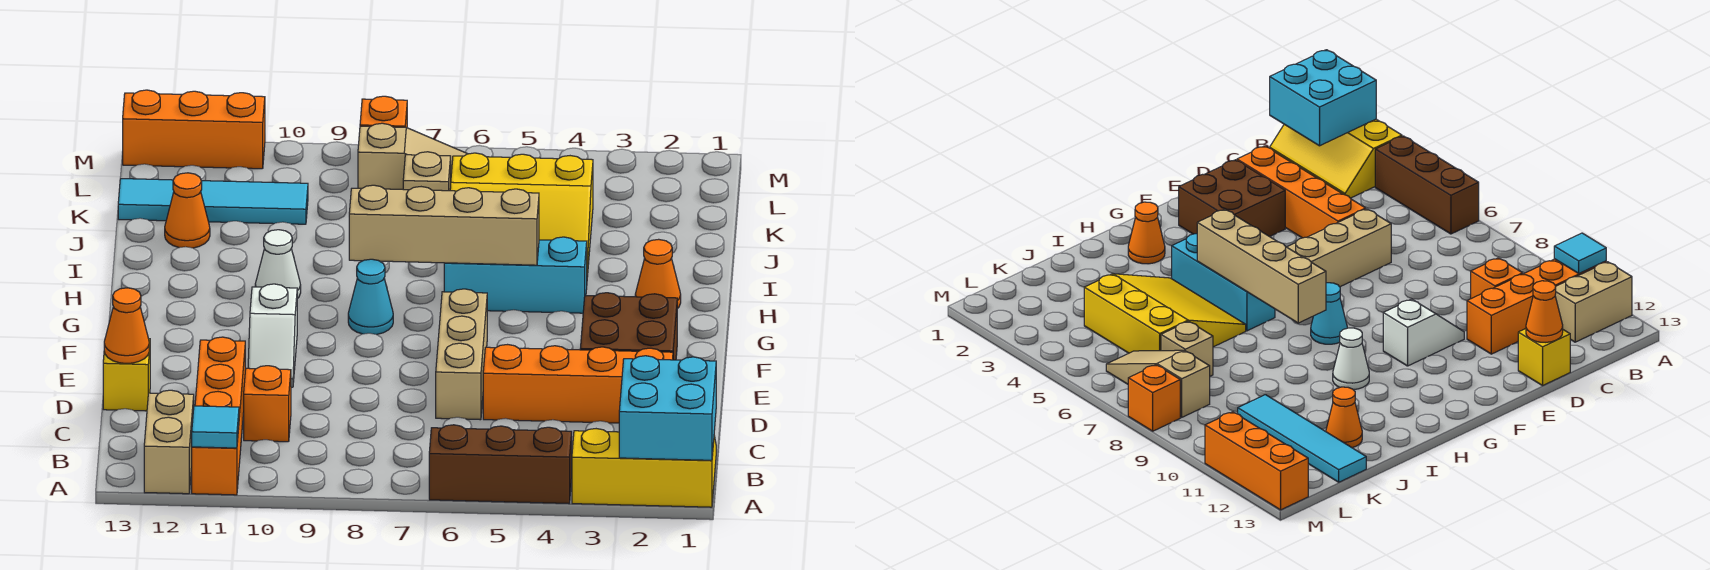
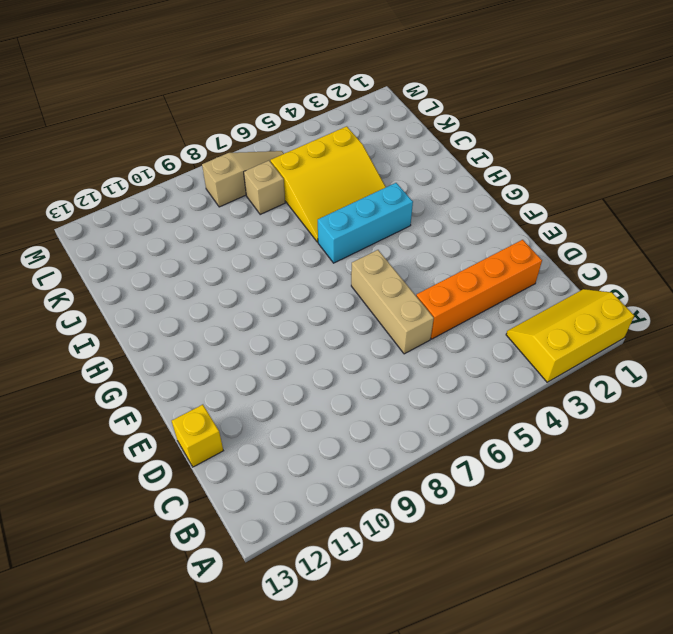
none -> brown 1x3 brick [429,425,572,504]
none -> orange 1x4 brick [192,337,245,495]
none -> tan 1x2 brick [144,390,194,494]

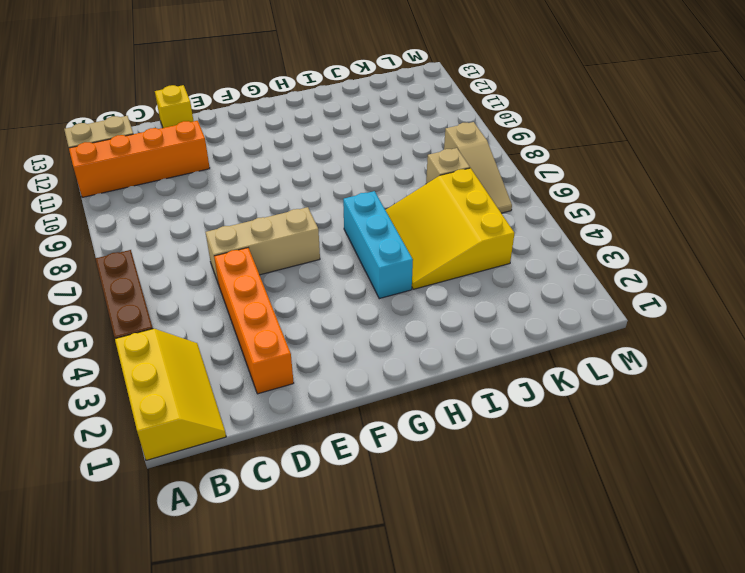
none -> orange 1x1 brick [244,366,291,442]
none -> brown 2x2 brick [580,293,677,360]
none -> white 1x2 slope [248,284,297,387]

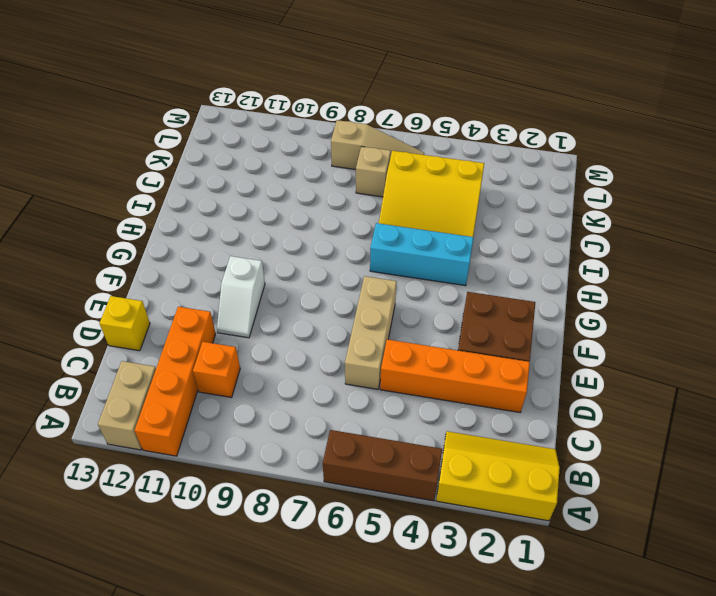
none -> cyan 1x1 cone [348,259,393,335]
none -> orange 1x1 cone [635,239,681,309]
none -> white 1x1 cone [255,230,301,299]

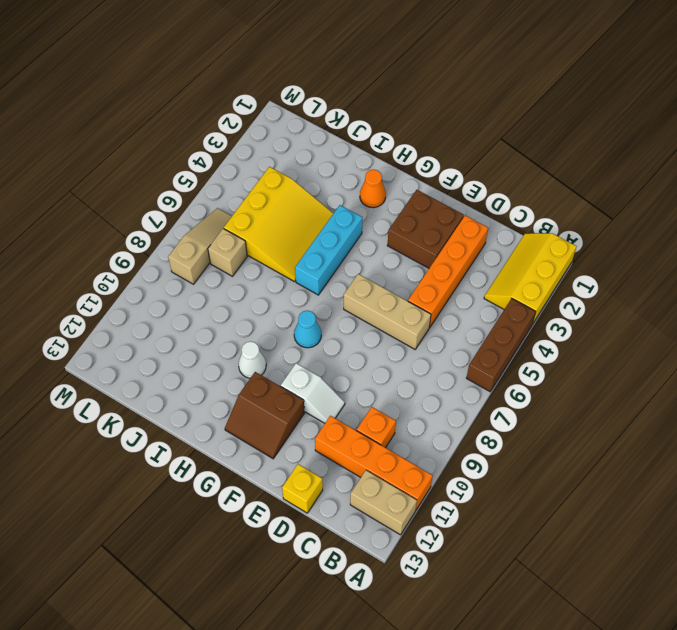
brown 2x2 slope [225,372,304,459] -> none
none -> orange 1x1 cone [165,173,210,248]
none -> cyan 1x4 tile [118,179,308,224]
none -> orange 1x1 brick [360,96,407,128]

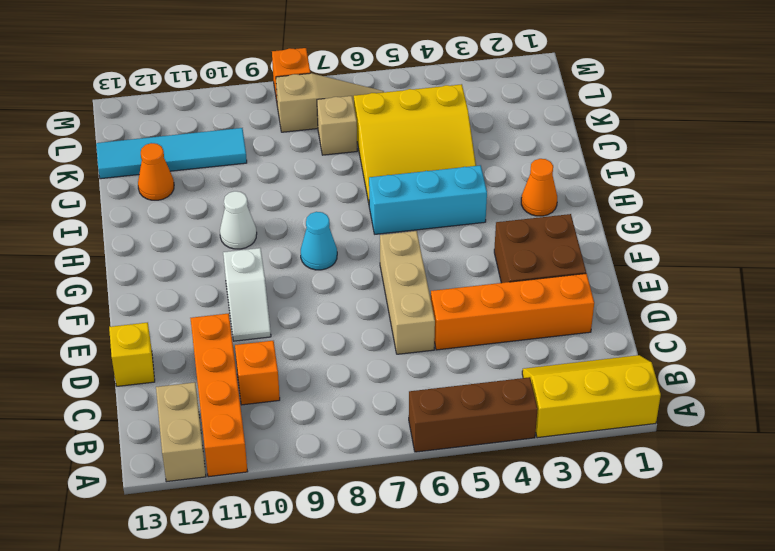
none -> orange 1x3 brick [123,90,265,169]
none -> cyan 2x2 brick [619,356,716,460]
none -> cyan 1x1 tile [192,406,239,448]

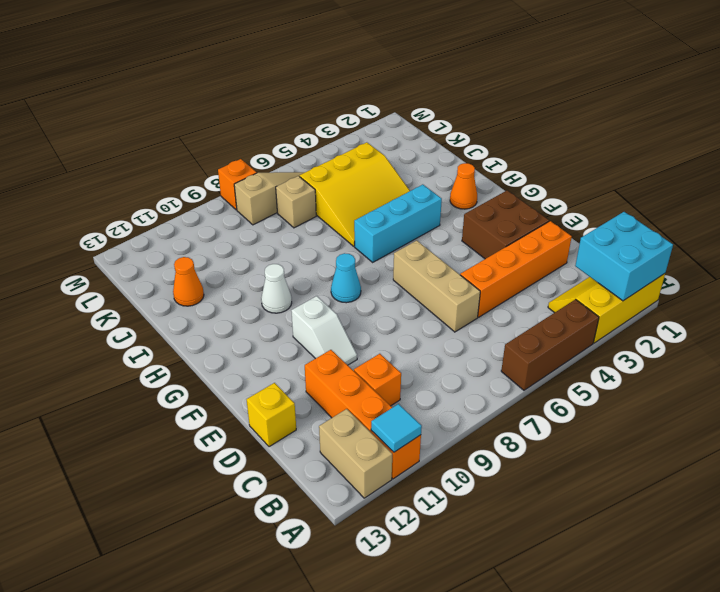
none -> cyan 1x4 tile [118,179,308,224]
none -> orange 1x3 brick [123,90,265,169]
none -> orange 1x1 cone [104,288,149,363]

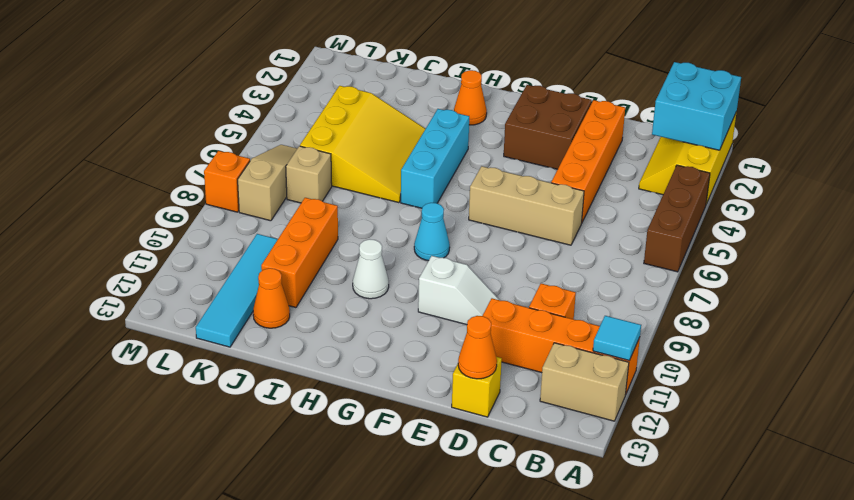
orange 1x3 brick [261,198,338,308] -> orange 1x3 brick moved to [123,90,265,169]
none -> tan 1x4 brick [349,185,539,265]

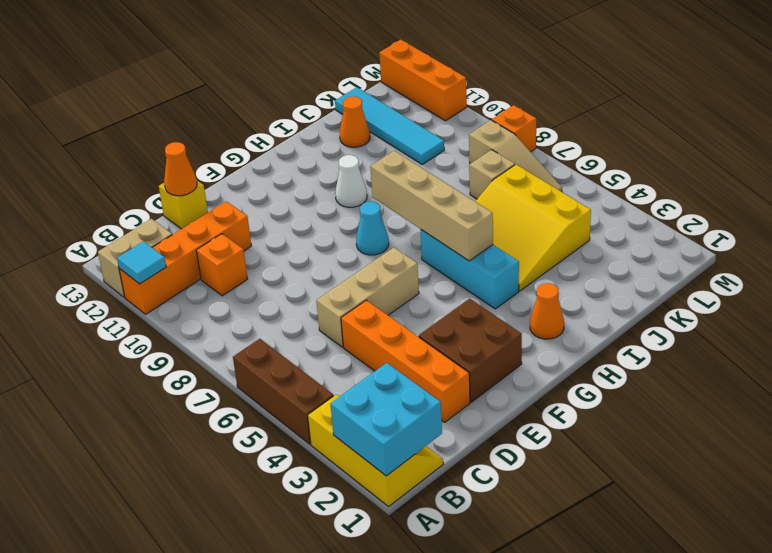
none -> white 1x2 slope [248,284,297,387]

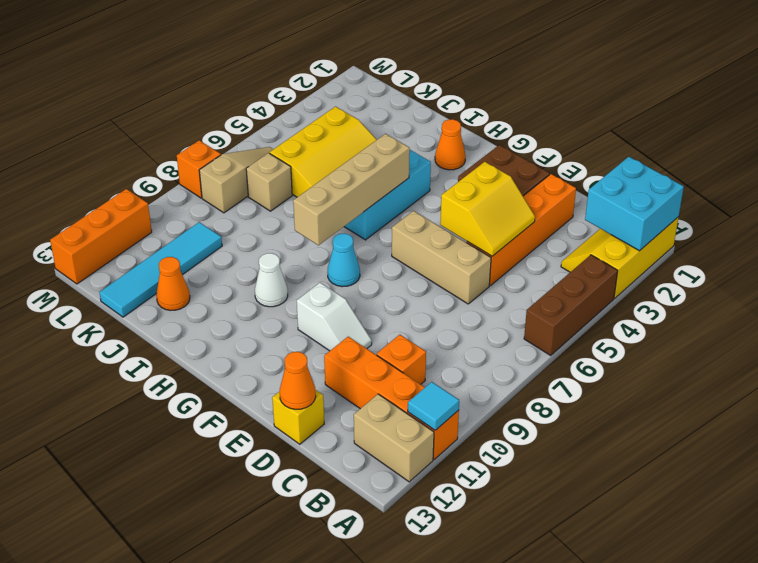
yellow 2x2 slope [440,162,535,256] -> none

